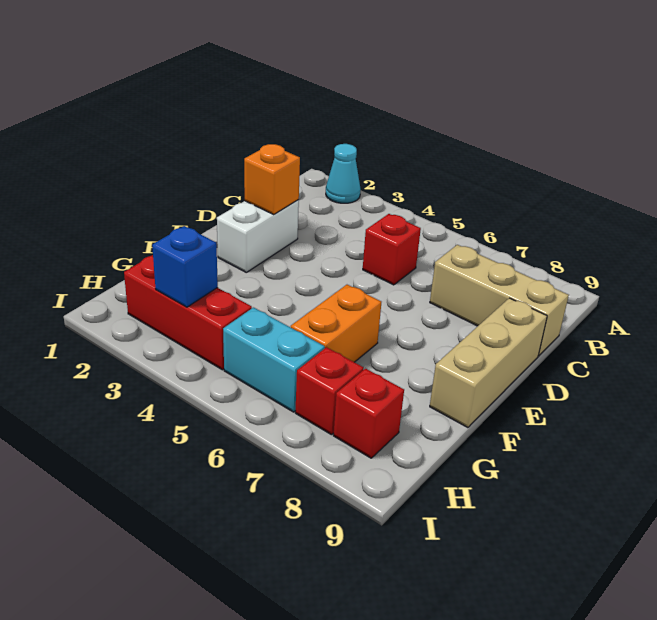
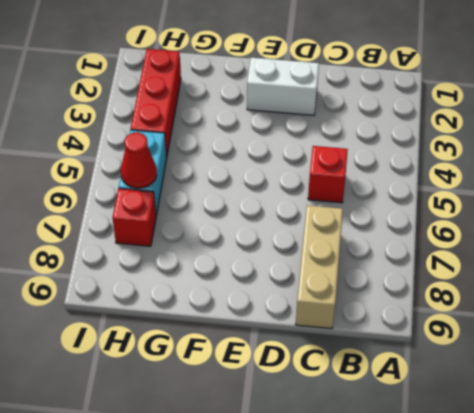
red 1x1 cone [121,132,157,188] -> none
none -> cyan 1x1 cone [326,144,361,203]
none -> tan 1x3 brick [430,298,547,428]
none -> orange 1x2 brick [291,285,381,362]

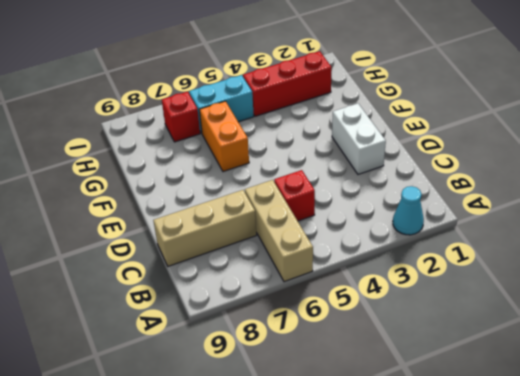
tan 1x3 brick [245,180,313,282] -> tan 1x3 brick moved to [430,298,547,428]
none -> red 1x1 brick [333,369,404,458]
none -> orange 1x1 brick [244,144,300,214]
none -> blue 1x1 brick [152,226,218,307]

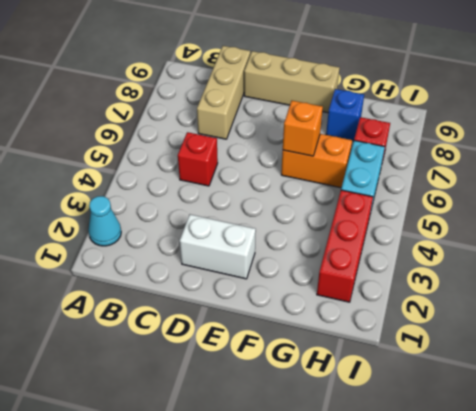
orange 1x1 brick [283,101,323,156] -> orange 1x1 brick moved to [244,144,300,214]
blue 1x1 brick [326,89,364,141] -> blue 1x1 brick moved to [152,226,218,307]
none -> red 1x1 brick [333,369,404,458]

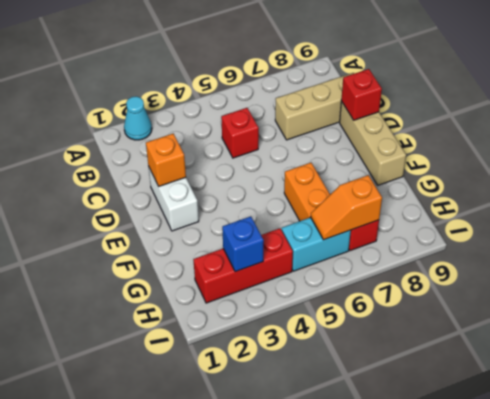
red 1x1 brick [341,69,382,120] -> red 1x1 brick moved to [333,369,404,458]
orange 1x2 slope [311,175,382,240] -> none

